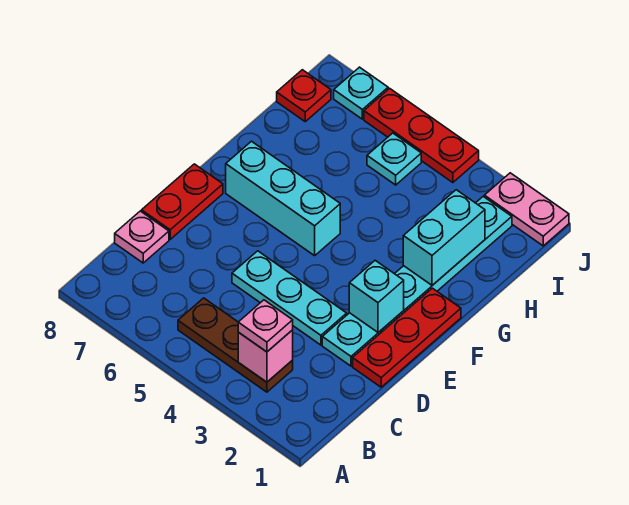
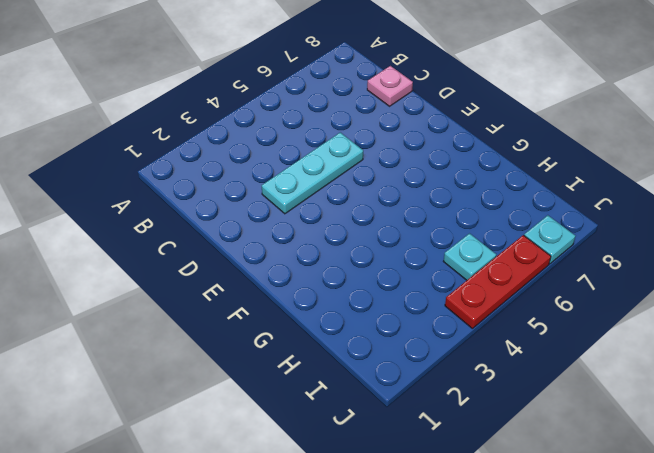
none -> brown 1x3 plate [178,298,293,392]
none -> red 1x3 plate [353,288,461,387]
none -> cyan 1x6 plate [322,197,512,366]

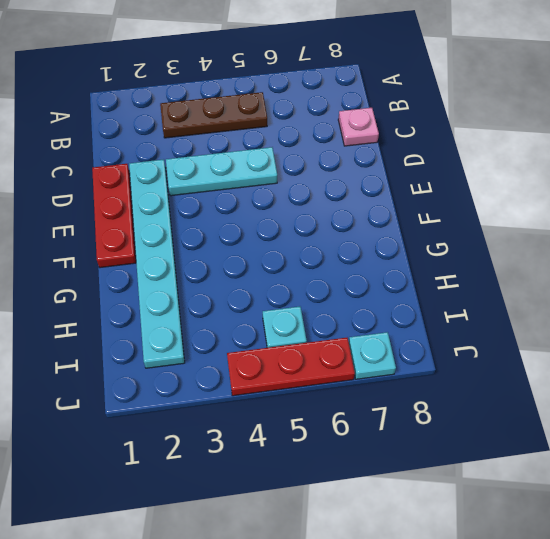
none -> red 1x2 plate [142,164,223,239]
none -> cyan 1x3 brick [226,141,340,256]
none -> red 1x1 plate [277,70,331,121]

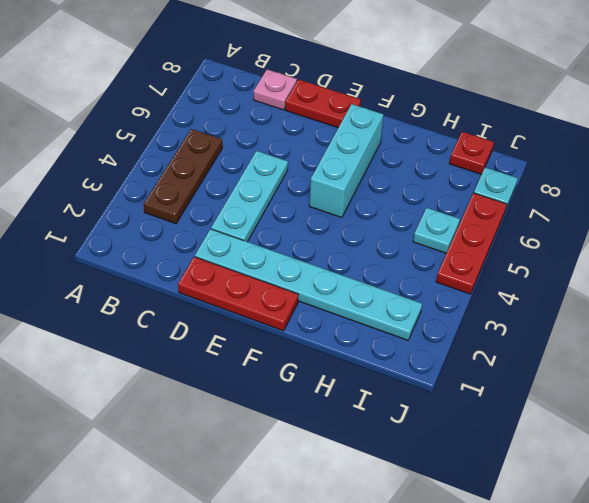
none -> pink 1x2 plate [484,173,569,246]
none -> pink 1x1 brick [238,330,293,382]
none -> cyan 1x1 brick [349,260,404,332]

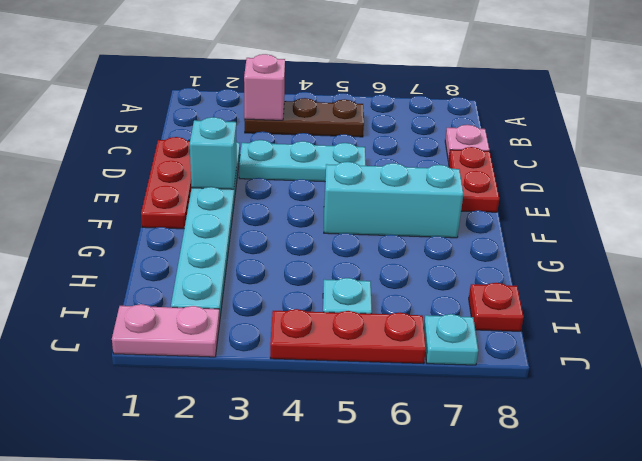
none -> cyan 1x2 brick [403,190,485,285]
none -> pink 1x1 plate [238,300,293,352]

